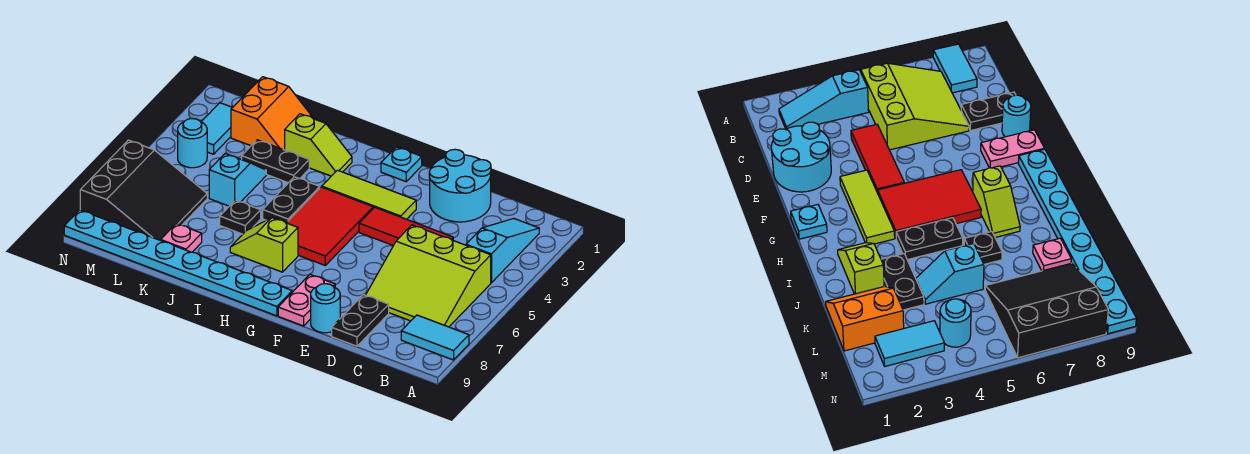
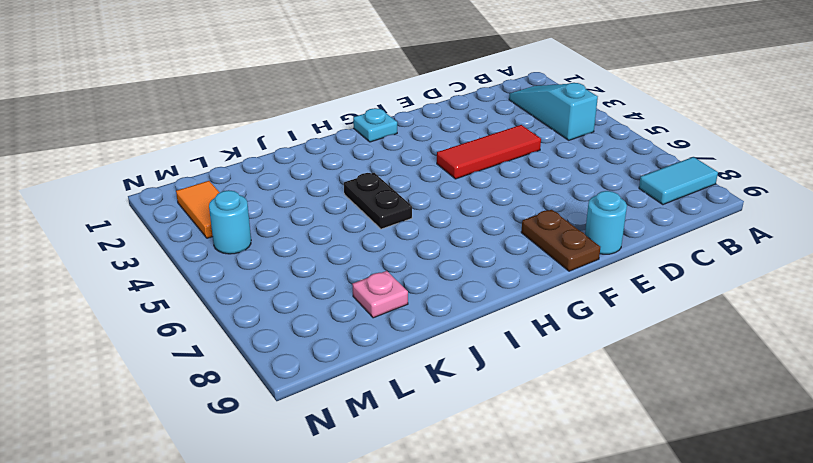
brown 1x2 plate [521,210,600,271] -> pink 1x2 plate [278,275,335,326]
orange 1x2 tile [176,181,220,238] -> cyan 1x2 tile [202,103,233,154]
none -> lime 3x3 slope [366,225,491,327]
none -> cyan 2x2 round brick [429,149,491,222]
none -> black 1x2 plate [332,295,389,346]

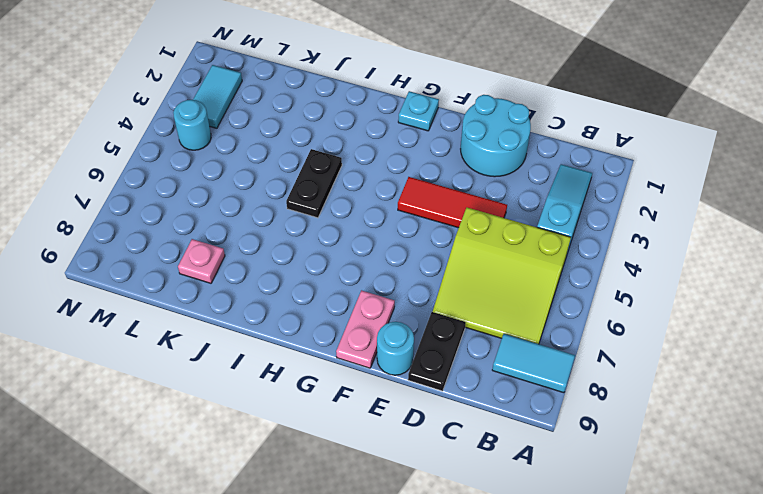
none -> lime 1x3 tile [322,170,416,219]
none -> red 2x3 tile [287,187,373,265]
none -> cyan 1x8 plate [64,210,292,316]

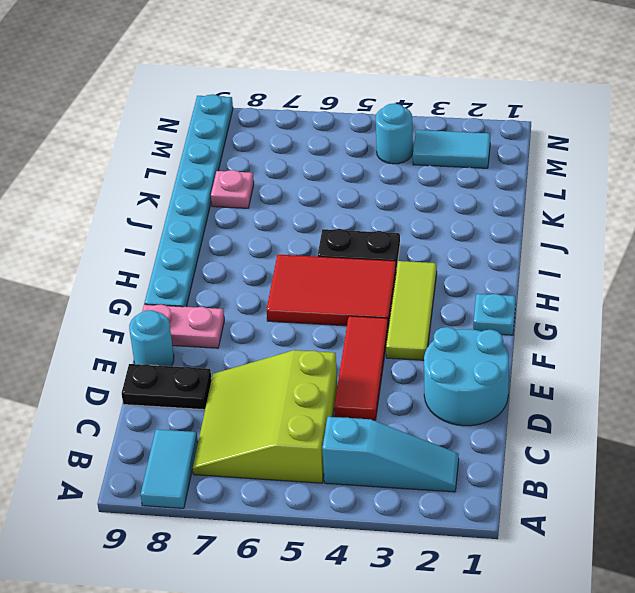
none -> lime 1x2 slope [230,218,298,272]
none -> lime 1x2 slope [285,114,352,176]
none -> black 1x2 plate [242,140,309,183]

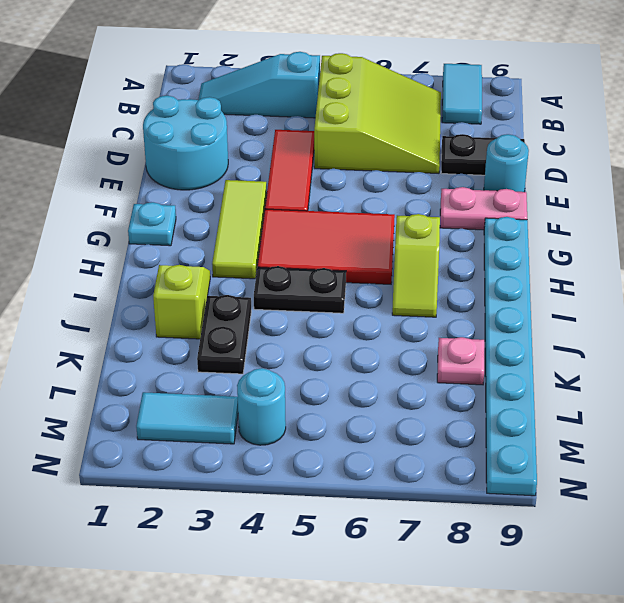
none -> black 1x1 plate [220,200,261,234]
none -> orange 2x2 slope [231,77,314,150]
none -> cyan 1x2 slope [209,154,266,206]

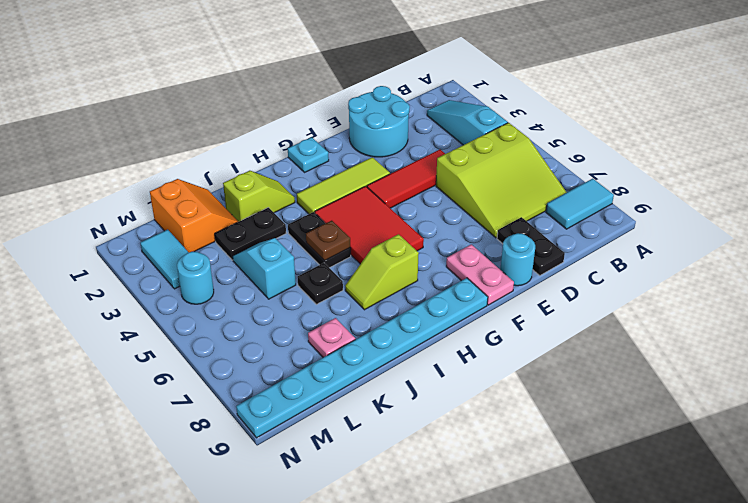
brown 1x1 plate [306,221,350,261] -> none
none -> black 3x3 slope [80,140,207,240]

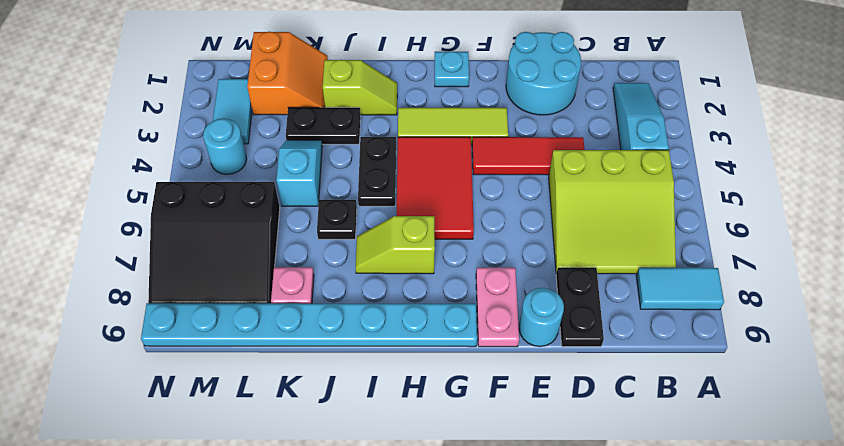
black 3x3 slope [148,182,280,303] -> black 3x3 slope turned to [80,140,207,240]

